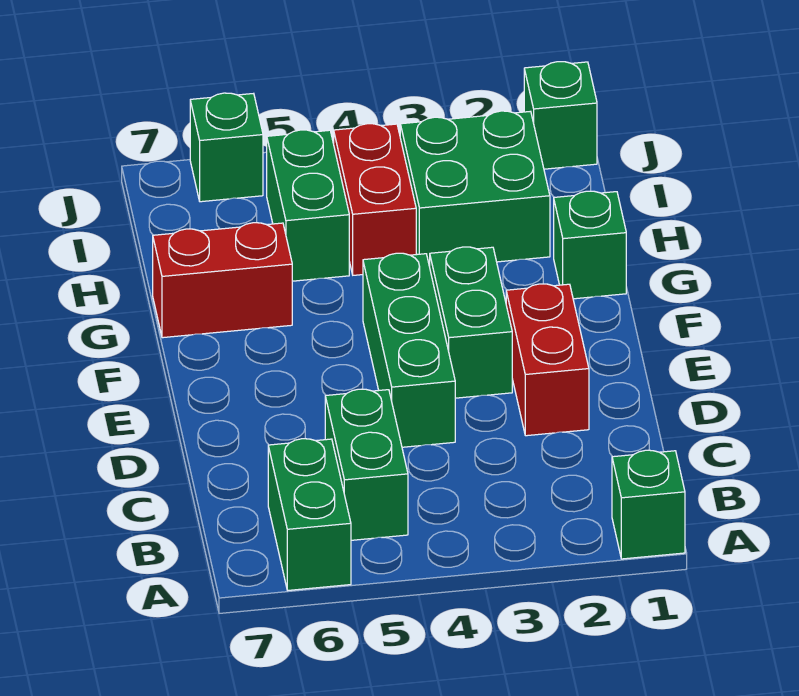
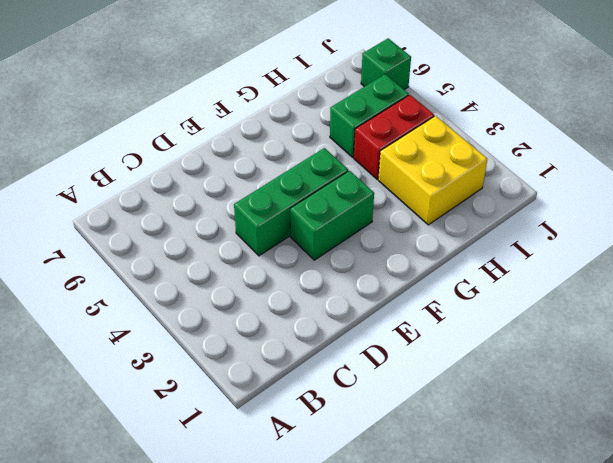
yellow 2x2 brick [378,116,487,225] -> green 2x2 brick [400,111,550,267]
none -> green 1x1 brick [612,450,685,559]
none -> green 1x2 brick [268,439,351,590]
none -> green 1x2 brick [325,389,408,540]

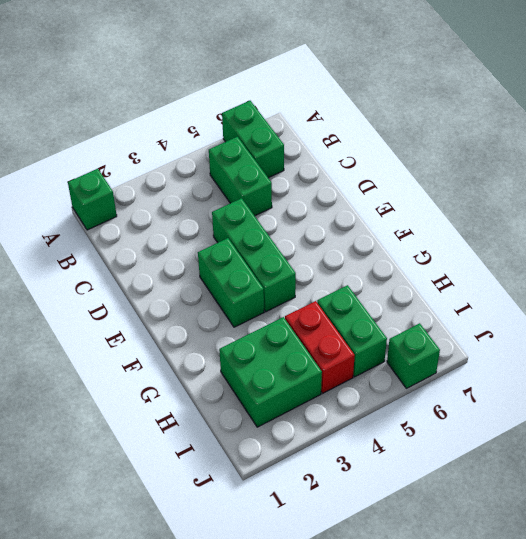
none -> red 1x2 brick [506,284,589,436]
none -> green 1x1 brick [554,191,626,299]
none -> red 1x2 brick [153,223,292,338]

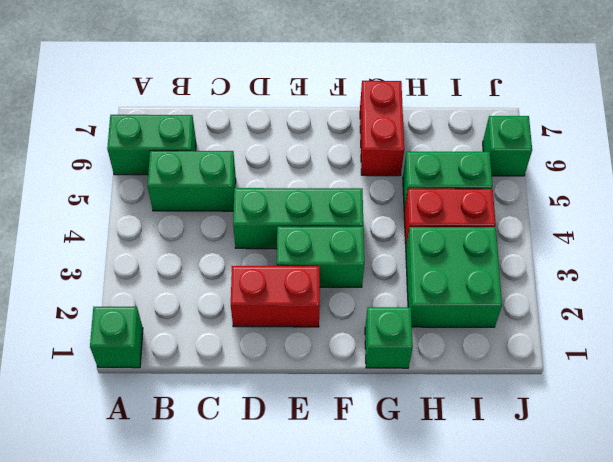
none -> green 1x1 brick [524,62,597,169]

